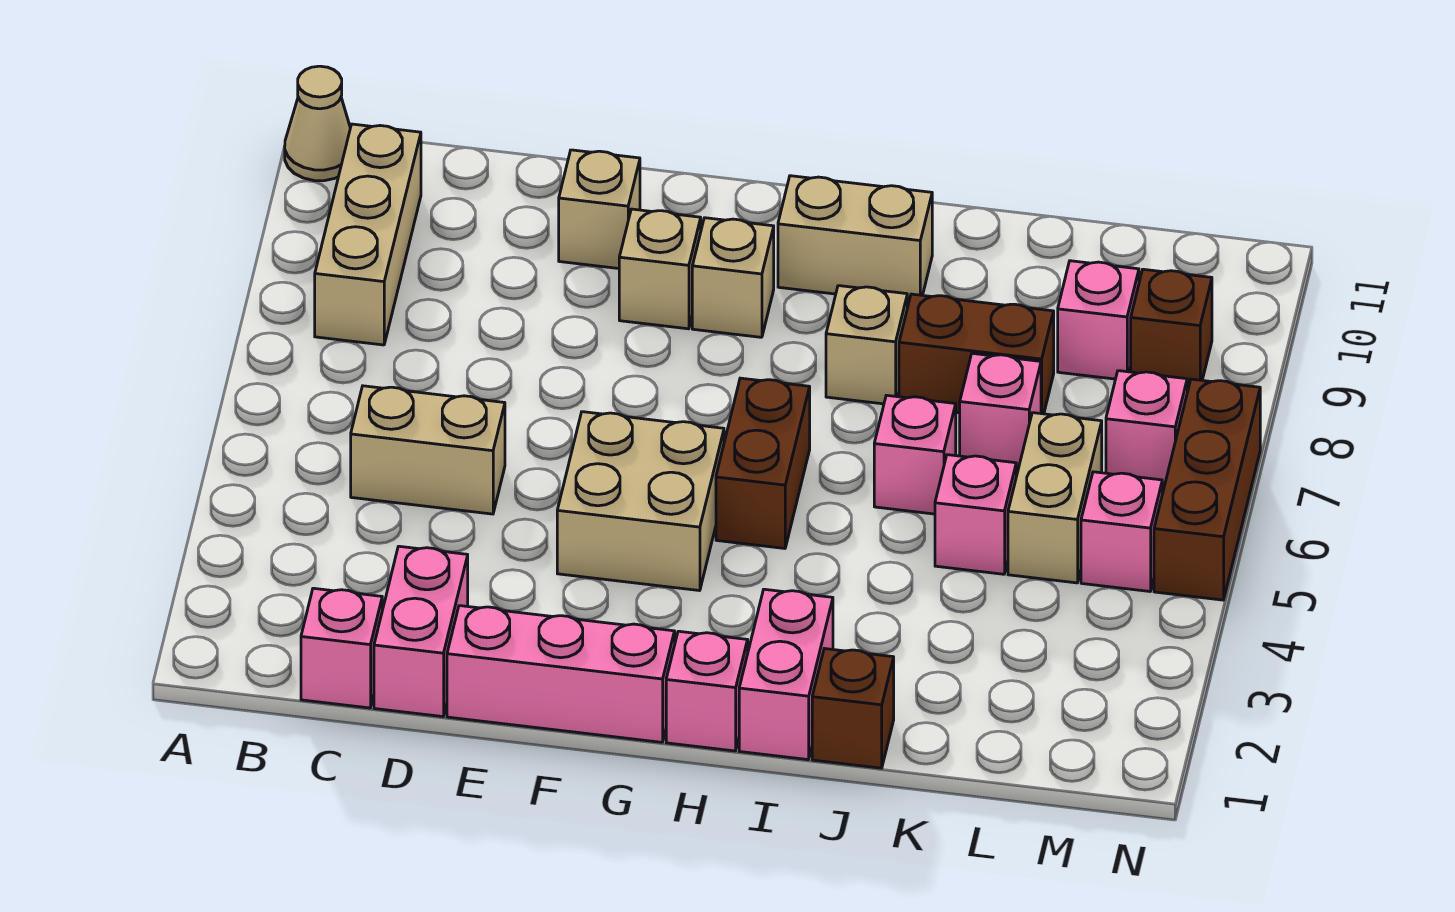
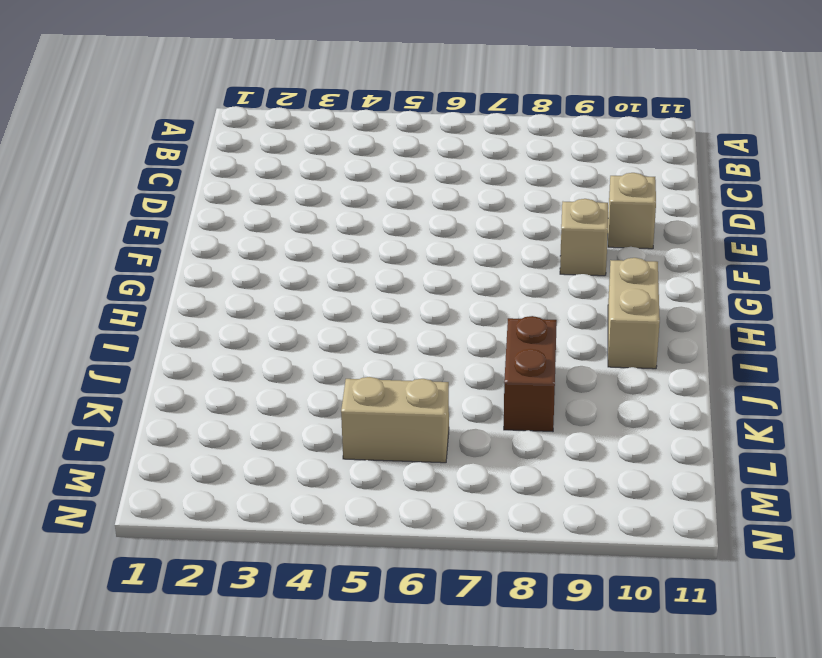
none -> tan 1x1 cone [285,66,350,181]
none -> tan 1x3 brick [315,124,421,345]
none -> pink 1x1 brick [301,588,382,708]

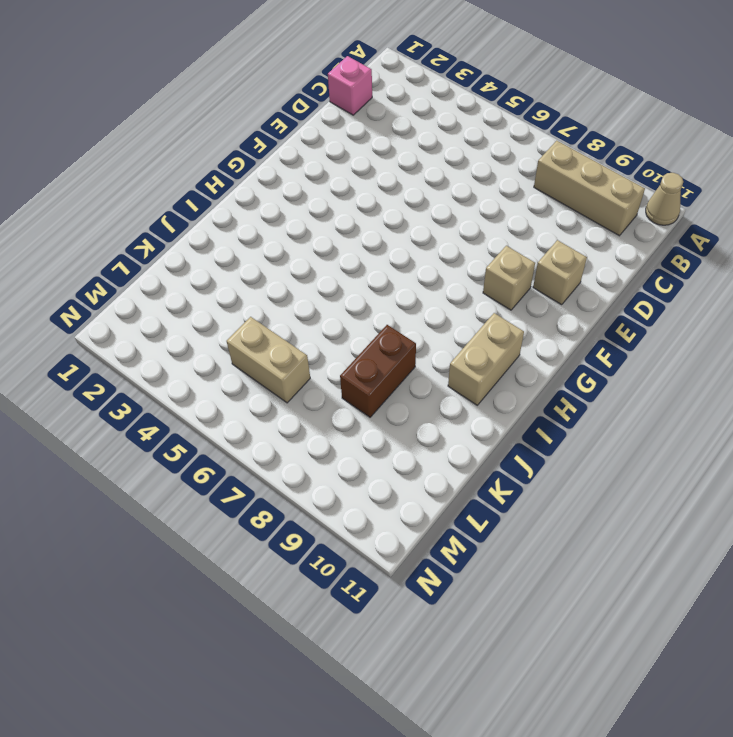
none -> tan 1x2 brick [351,386,505,514]
none -> pink 1x2 brick [374,546,468,717]
none -> pink 1x3 brick [447,606,675,742]

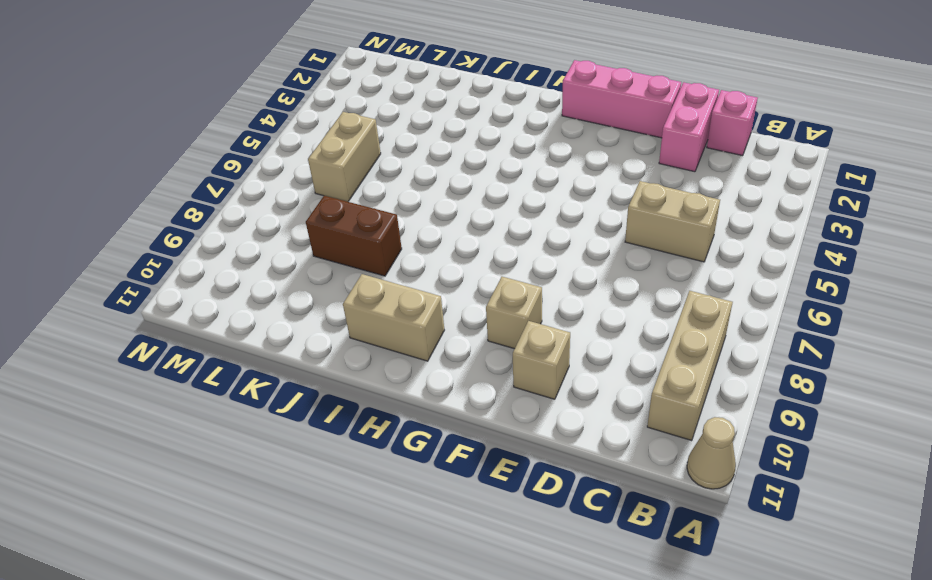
none -> tan 2x2 brick [557,412,724,591]
none -> tan 1x1 brick [692,218,774,337]
none -> pink 1x1 brick [666,631,748,751]

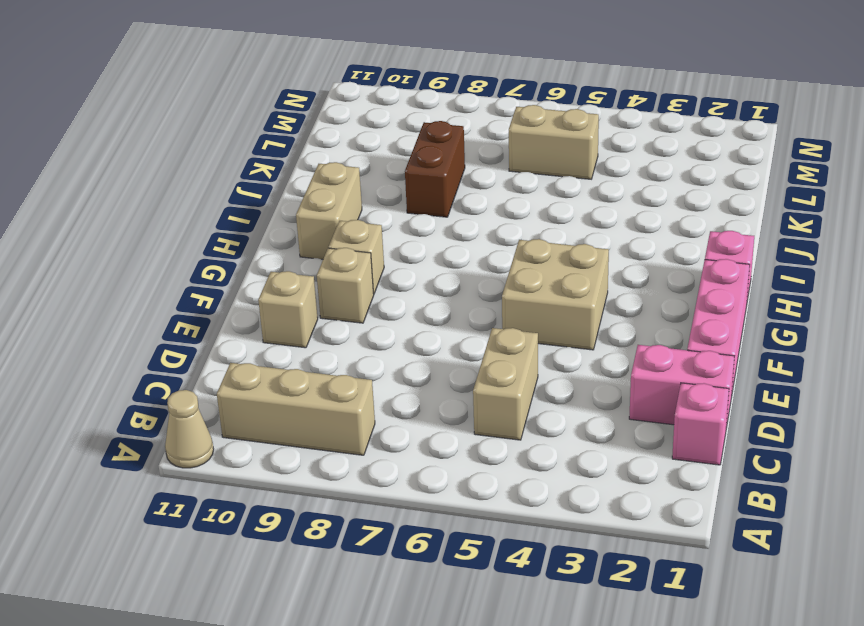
none -> brown 1x2 brick [716,378,810,548]
none -> pink 1x2 brick [739,589,833,760]
none -> tan 1x1 brick [826,286,907,404]

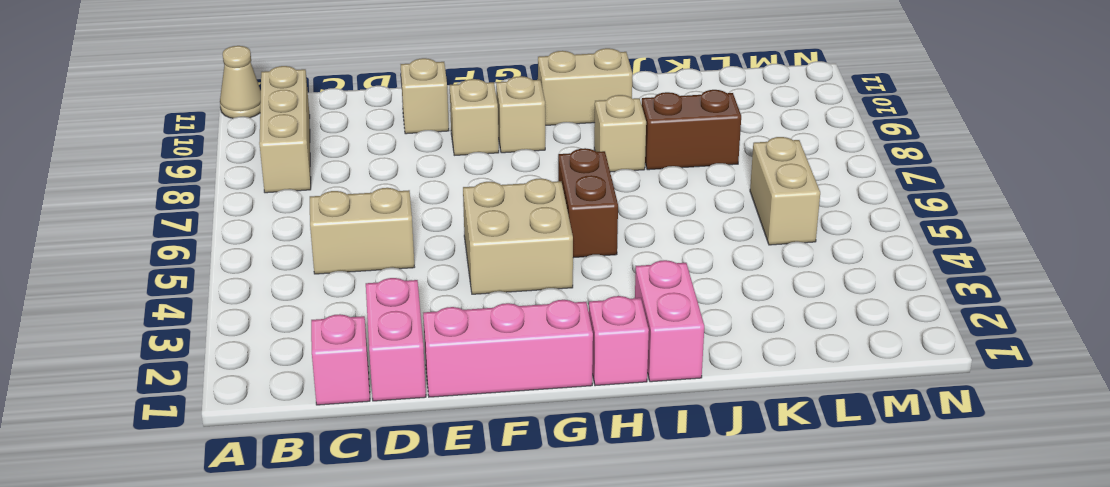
none -> brown 1x1 brick [812,649,894,768]
none -> pink 1x1 brick [874,395,956,514]
none -> pink 1x1 brick [935,455,1016,574]

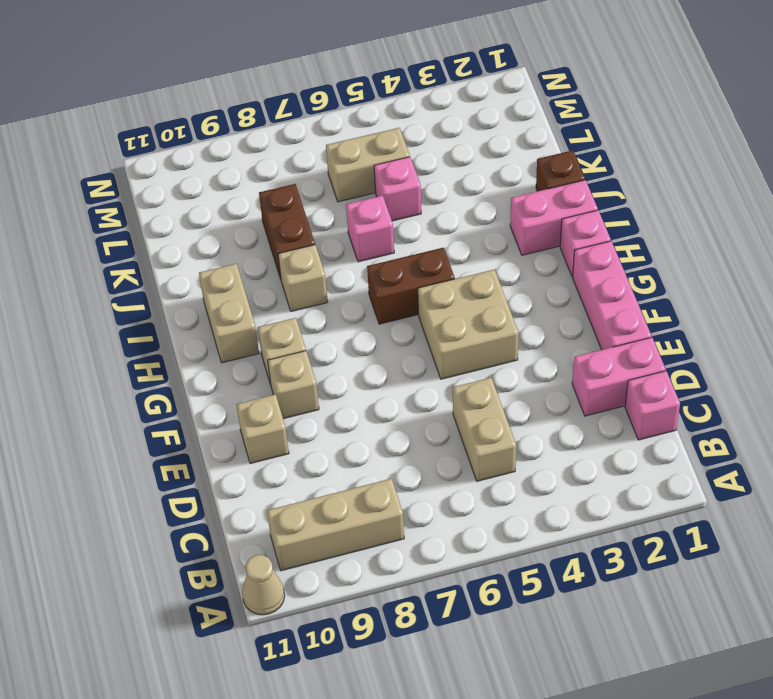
none -> pink 1x1 brick [960,353,1041,472]
none -> pink 1x1 brick [1058,261,1139,379]
none -> pink 1x1 brick [1081,472,1162,591]

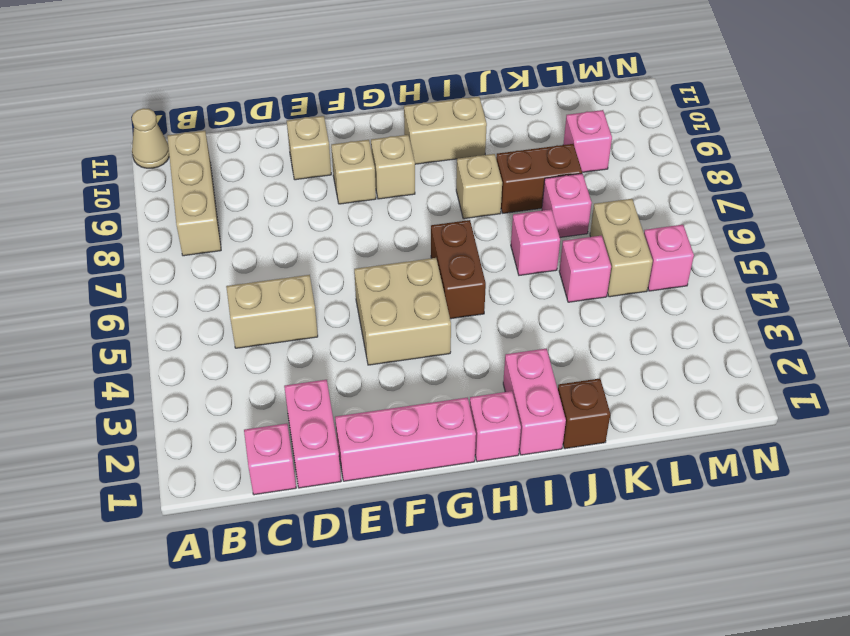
none -> pink 1x1 brick [1106,371,1187,489]
none -> brown 1x1 brick [1131,269,1212,388]
none -> brown 1x3 brick [1154,379,1260,600]

